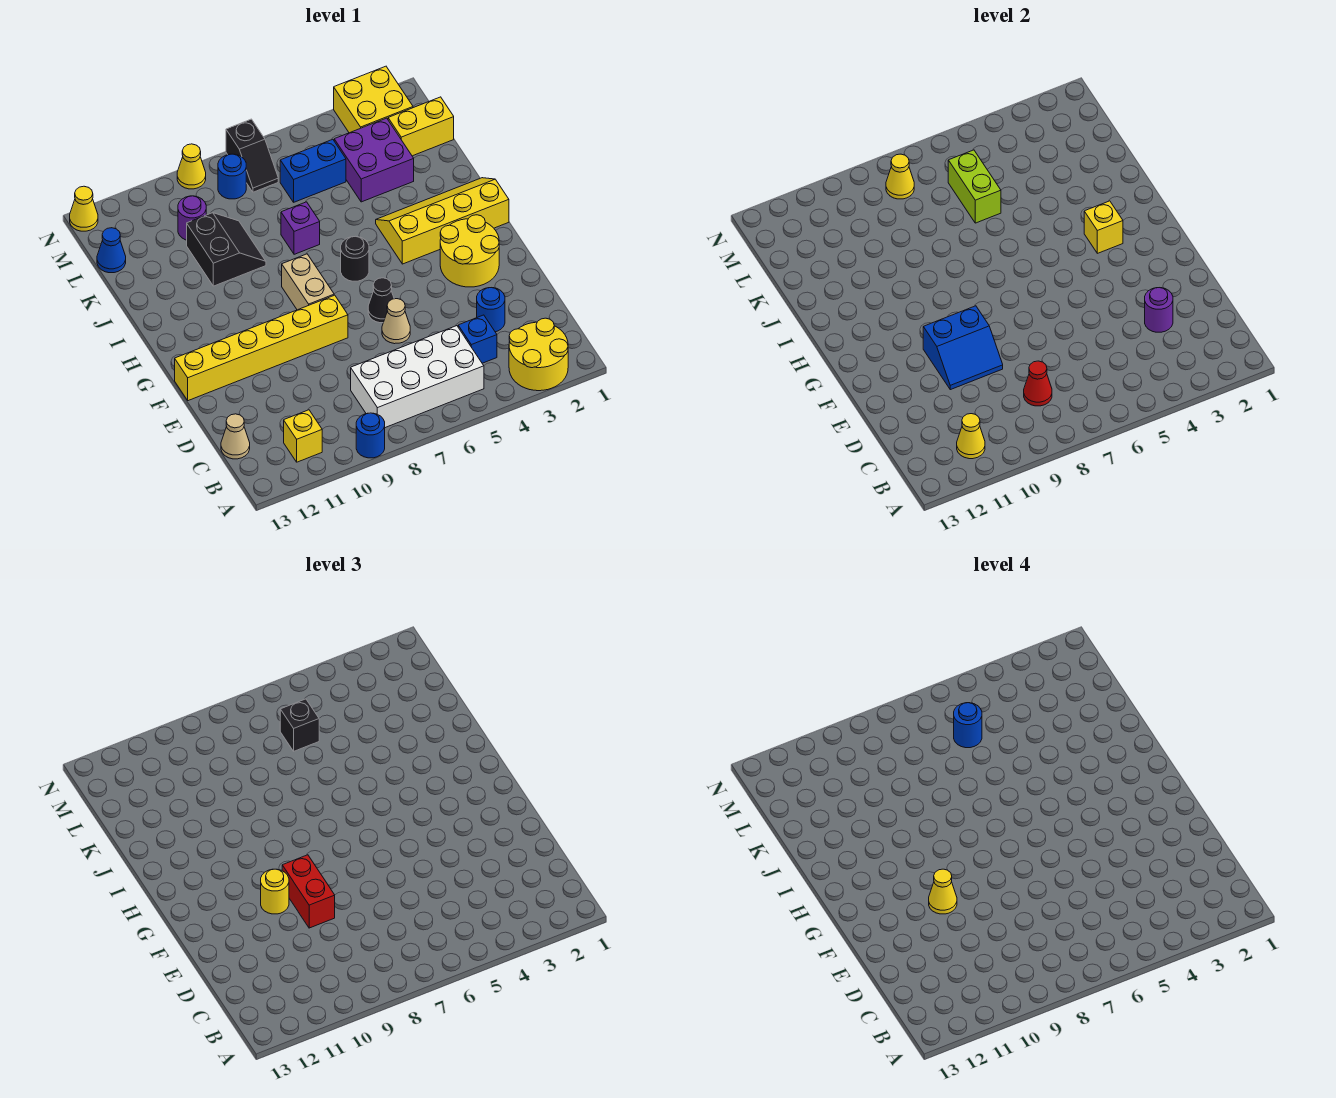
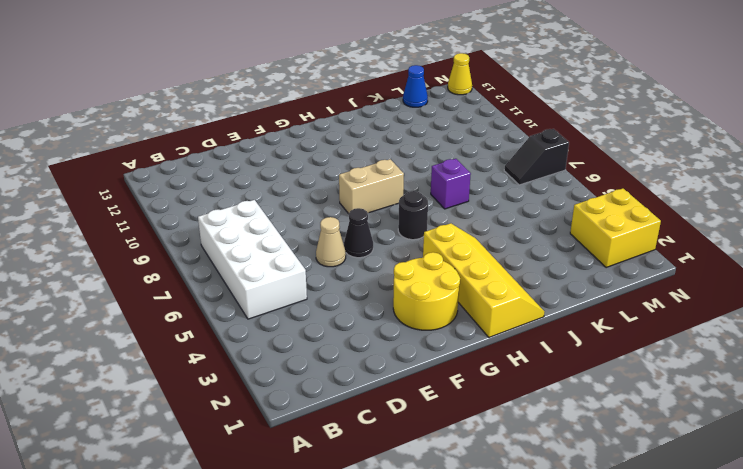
none -> yellow 2x2 round brick [509,318,568,391]
none -> blue 1x1 round brick [356,413,385,458]
none -> yellow 1x1 brick [284,410,322,462]
none -> blue 1x1 brick [458,315,497,363]

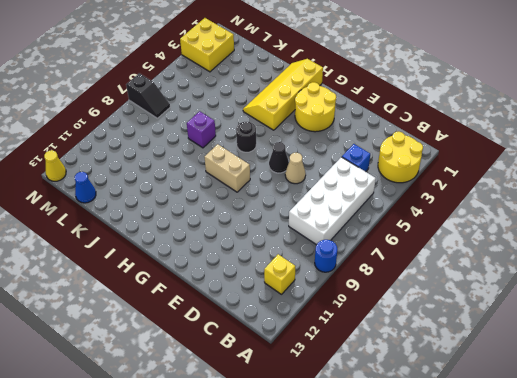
none -> tan 1x1 cone [221,414,250,459]
none -> blue 1x1 round brick [477,288,505,332]
none -> yellow 1x6 brick [175,295,348,401]
none -> black 2x2 slope [187,213,266,286]

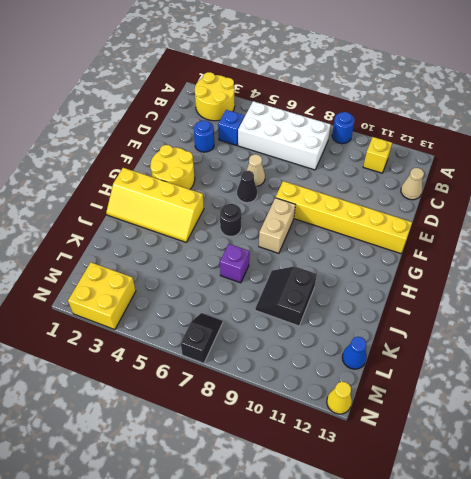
none -> purple 2x2 brick [334,118,414,202]
none -> yellow 1x2 brick [388,97,454,156]
none -> blue 1x2 brick [280,139,346,202]
none -> purple 1x1 round brick [178,196,206,240]

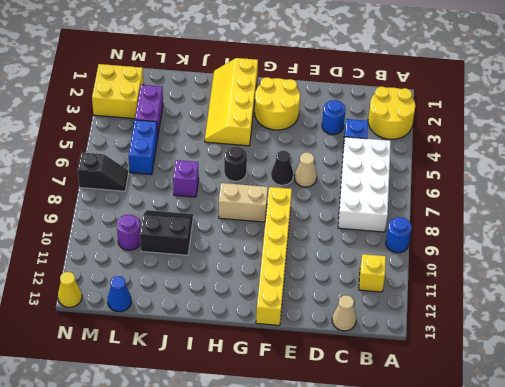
purple 1x2 brick [135,85,163,137] -> purple 2x2 brick [334,118,414,202]
none -> yellow 1x2 brick [388,97,454,156]
none -> blue 1x1 round brick [218,154,246,199]
none -> yellow 1x1 cone [177,144,206,189]
none -> yellow 1x1 cone [957,414,985,459]

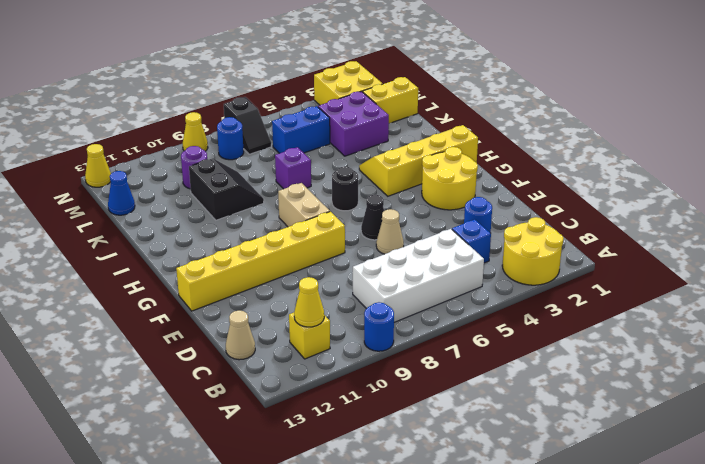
none -> red 1x1 cone [1024,361,1052,406]
none -> purple 1x1 round brick [1145,288,1173,332]
none -> blue 2x2 slope [923,306,1003,390]
none -> yellow 1x1 brick [1084,201,1123,253]

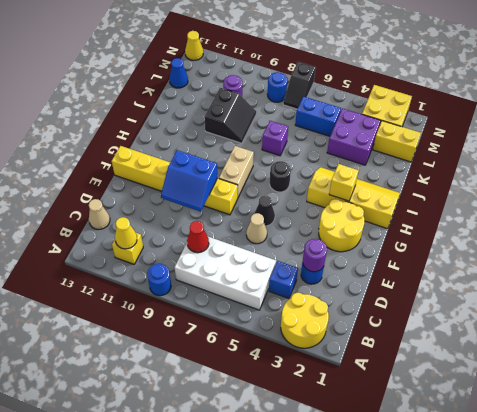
none -> yellow 1x1 cone [177,144,206,189]
none -> lime 1x2 brick [948,150,1001,223]
none -> yellow 1x1 cone [886,154,914,199]
none -> red 1x2 brick [282,855,335,928]

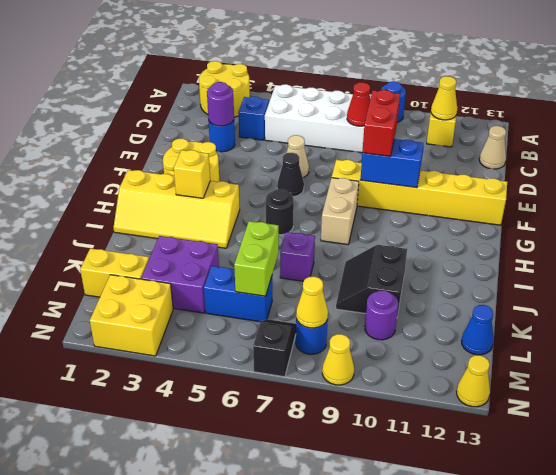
none -> yellow 1x1 round brick [261,869,289,914]
none -> black 1x1 brick [280,699,319,751]
none -> yellow 1x1 cone [929,869,957,914]
none -> blue 1x1 round brick [954,703,982,748]

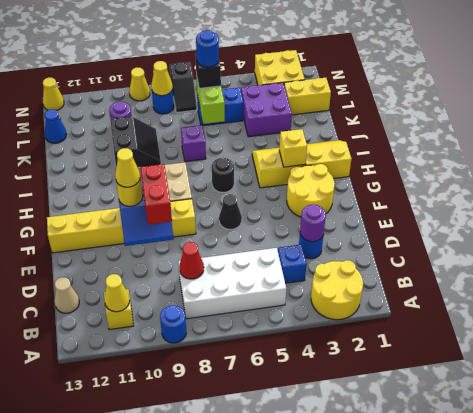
none -> tan 1x1 cone [382,299,410,344]

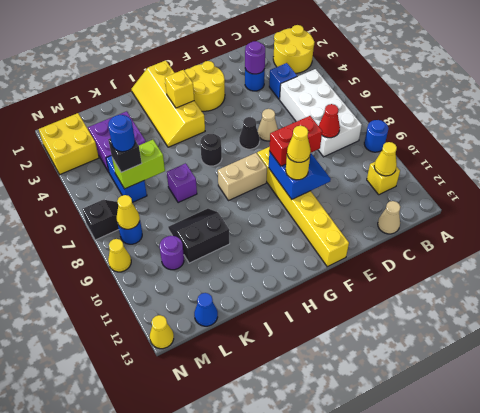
none -> yellow 1x2 brick [388,97,454,156]

